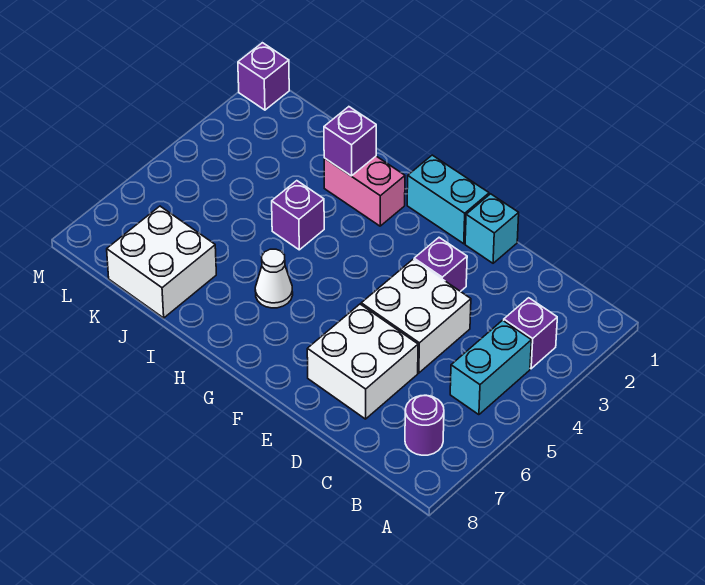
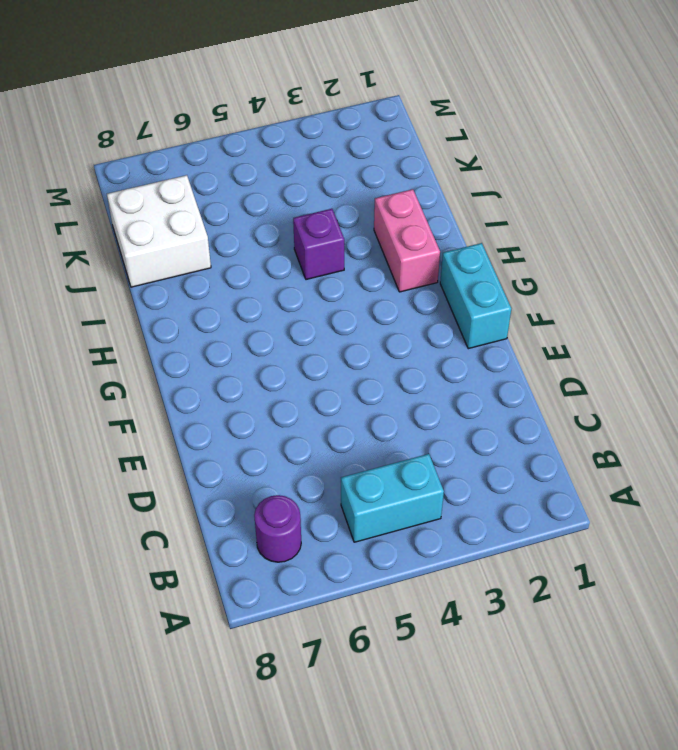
none -> purple 1x1 brick [504,298,557,369]
none -> white 2x2 brick [361,260,471,373]
none -> white 2x2 brick [307,304,418,419]

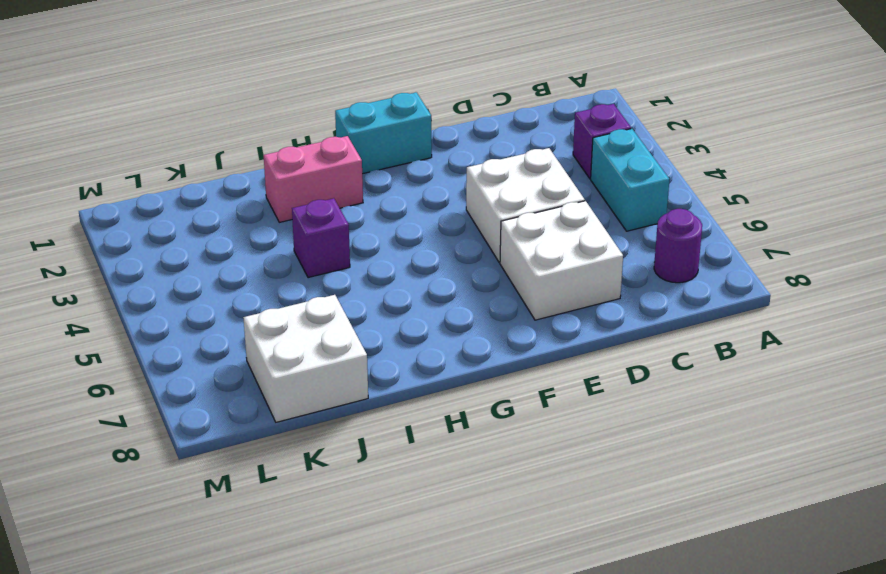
none -> cyan 1x1 brick [465,194,519,263]
none -> purple 1x1 brick [414,238,467,292]
none -> white 1x1 cone [255,249,293,308]

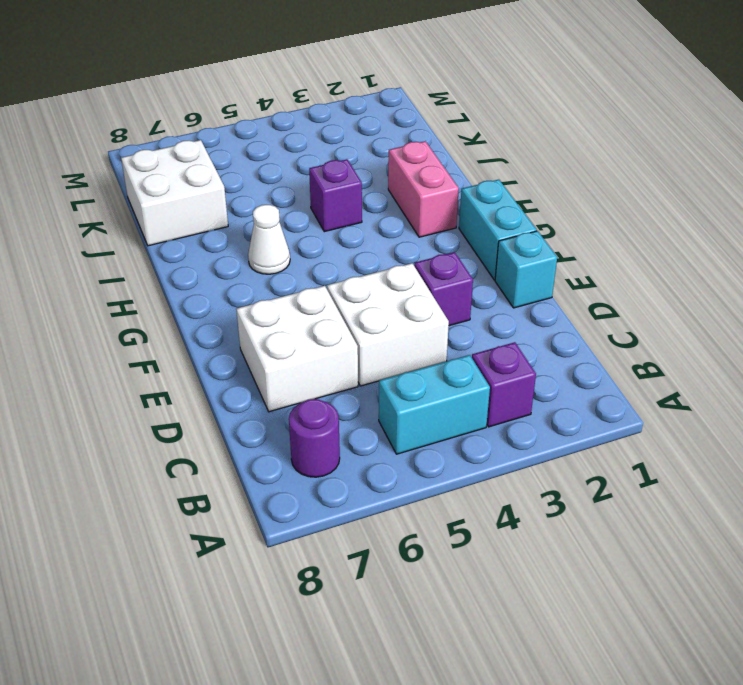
none -> purple 1x1 brick [238,43,289,110]
none -> purple 1x1 brick [324,107,376,176]

